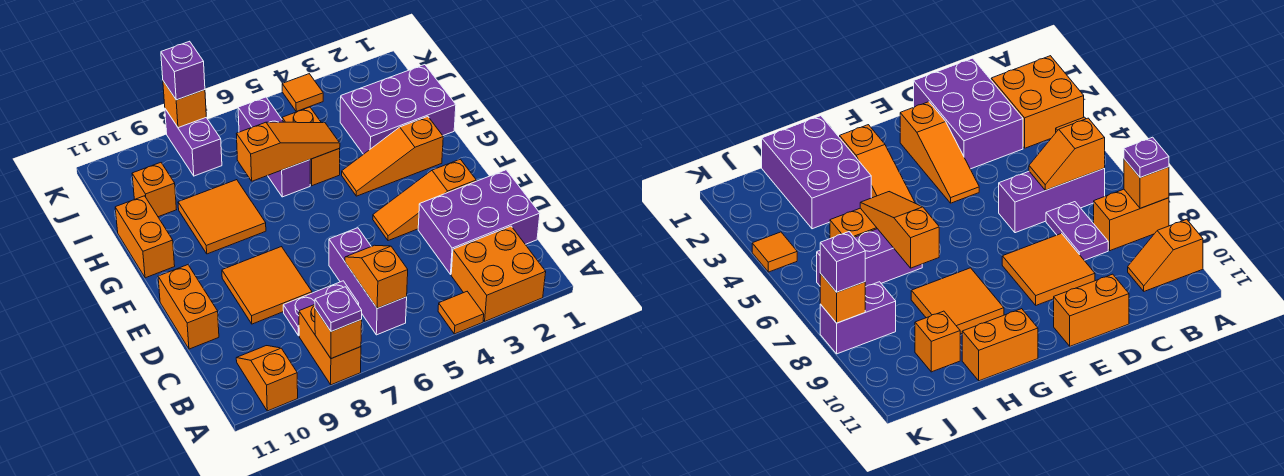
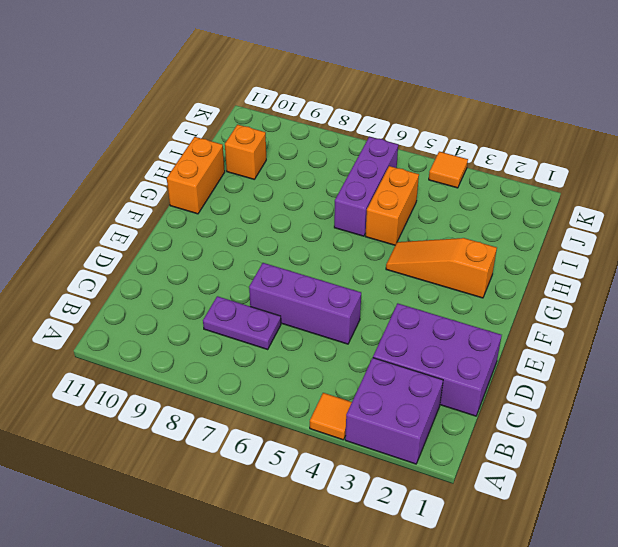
purple 2x2 brick [345,358,443,464] -> orange 2x2 brick [451,226,546,321]
purple 1x3 brick [249,263,361,344] -> purple 1x3 brick turned to [329,228,407,335]
none -> orange 1x2 brick [299,305,361,385]
none -> orange 1x2 slope [236,346,298,411]
none -> orange 2x2 tile [222,247,312,324]

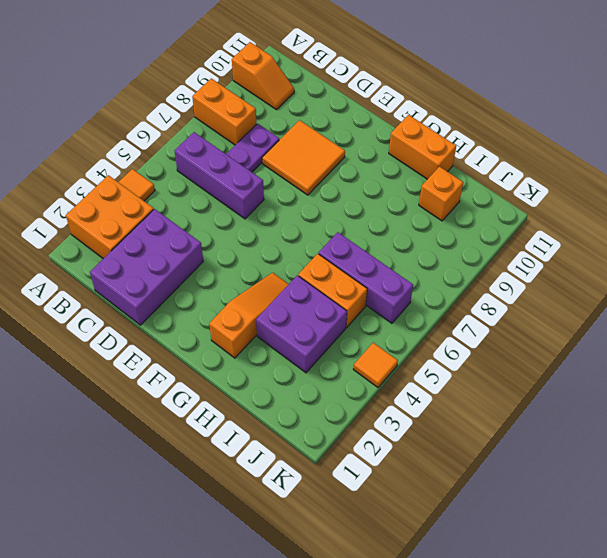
purple 2x2 brick [256,275,347,373] -> purple 2x3 brick [340,65,456,154]
none -> orange 1x2 brick [158,265,219,349]
none -> orange 1x3 slope [373,159,476,241]
none -> orange 2x2 tile [178,180,266,254]

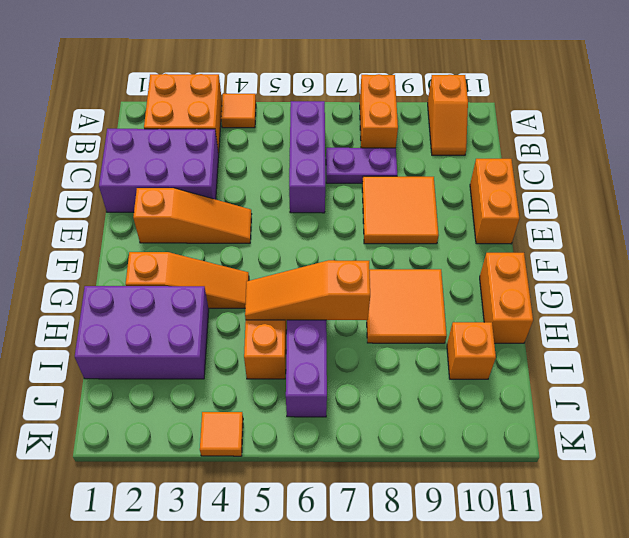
none -> purple 1x2 brick [165,109,222,176]
none -> orange 1x1 brick [315,309,362,359]
none -> orange 1x2 slope [345,245,408,308]

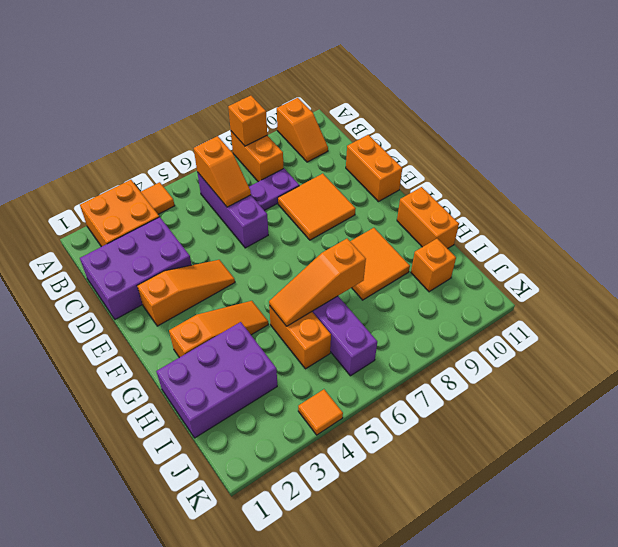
none -> purple 1x2 brick [165,109,222,176]
none -> orange 1x1 brick [163,81,206,128]
none -> purple 1x1 plate [315,287,362,332]

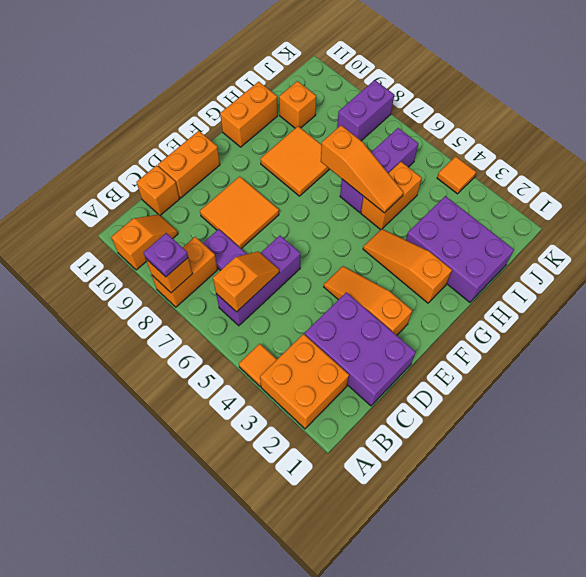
orange 1x1 brick [137,165,180,215] -> orange 1x1 brick moved to [163,81,206,128]
none -> purple 1x1 brick [161,41,205,100]

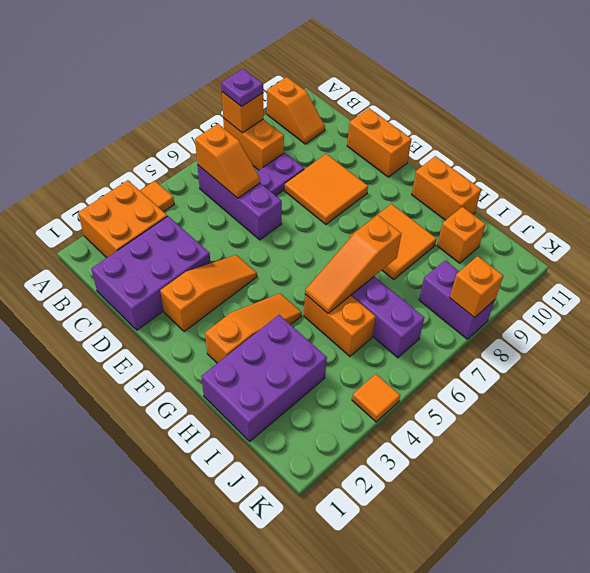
none -> purple 1x1 brick [161,41,205,100]

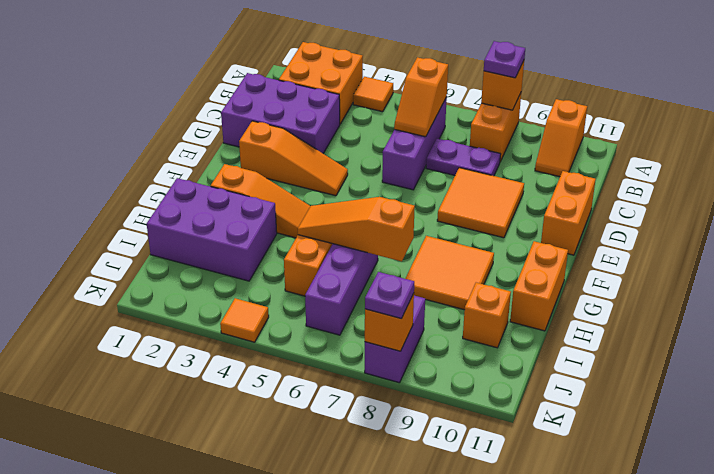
purple 1x1 plate [365,272,414,319] -> purple 1x1 brick [161,41,205,100]

